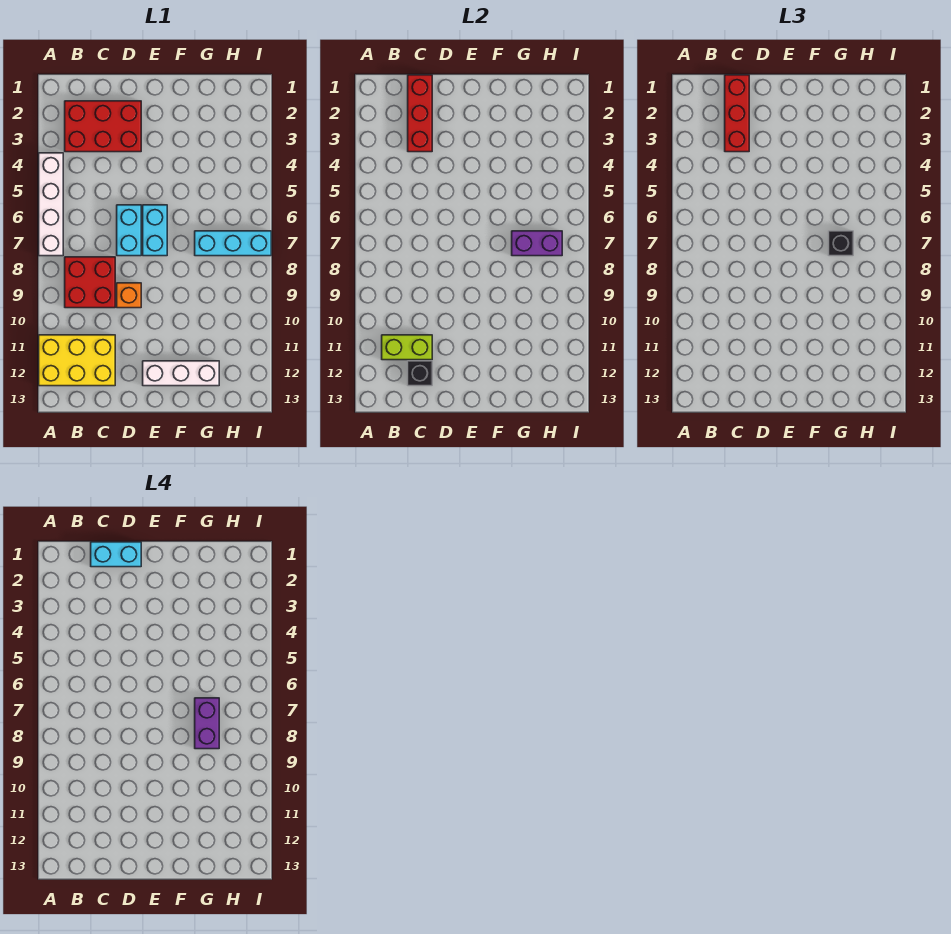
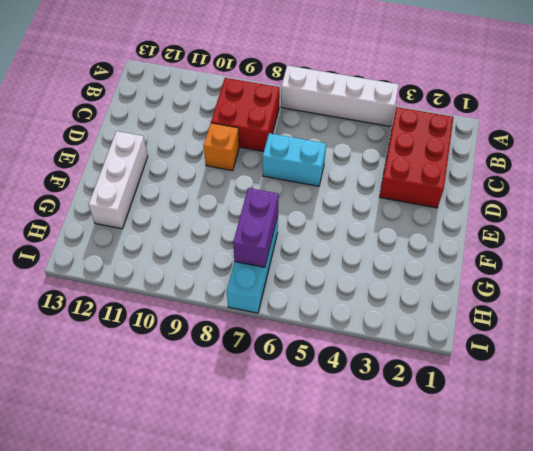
none -> yellow 2x3 brick [39,335,115,386]
none -> cyan 1x2 brick [143,205,167,256]
none -> lime 1x2 brick [382,335,432,360]

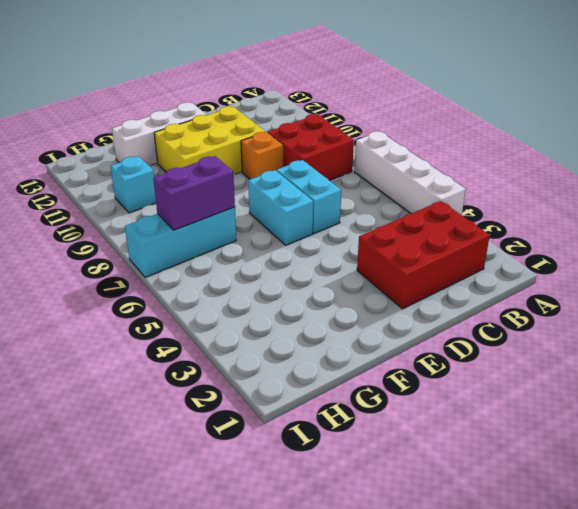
yellow 2x3 brick [154,106,265,175] -> yellow 2x3 brick moved to [39,335,115,386]
cyan 1x1 brick [111,156,156,213] -> none
none -> lime 1x2 brick [382,335,432,360]
none -> red 1x3 brick [408,75,432,152]
none -> black 1x1 brick [408,361,432,386]

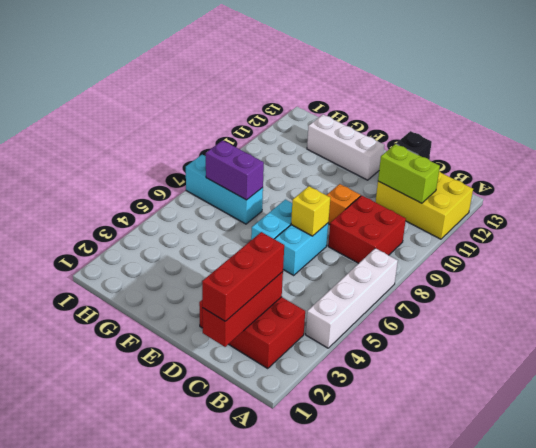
yellow 1x1 brick [291,186,330,236] -> none
none -> black 1x1 brick [829,231,853,256]
none -> cyan 1x2 brick [91,542,141,567]
none -> purple 1x2 brick [195,698,219,749]

